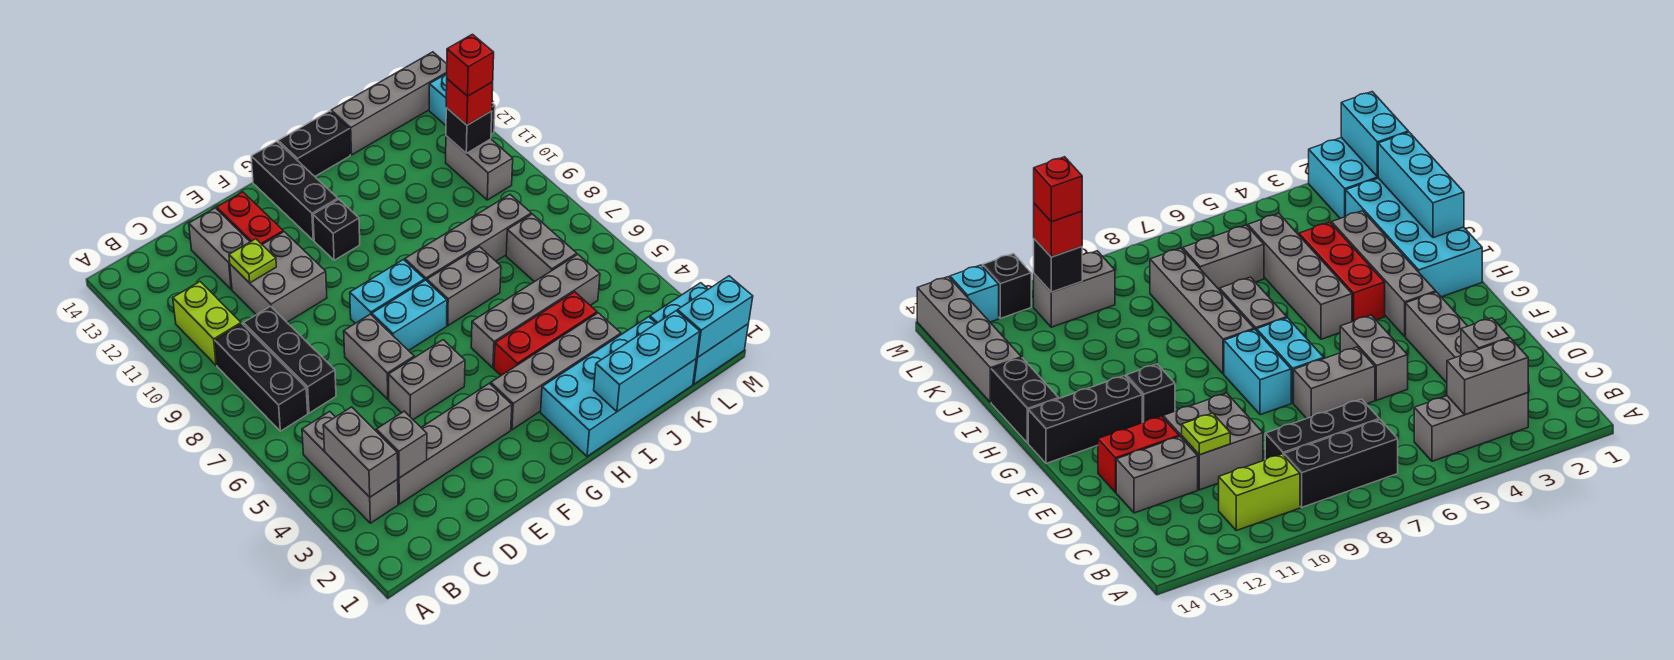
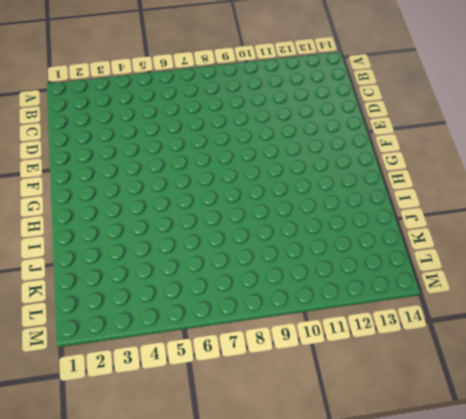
none -> grey 1x3 brick [302,411,398,523]
none -> black 1x3 brick [215,324,308,431]
none -> lime 1x2 brick [173,282,241,366]
none -> grey 1x4 brick [398,383,512,504]

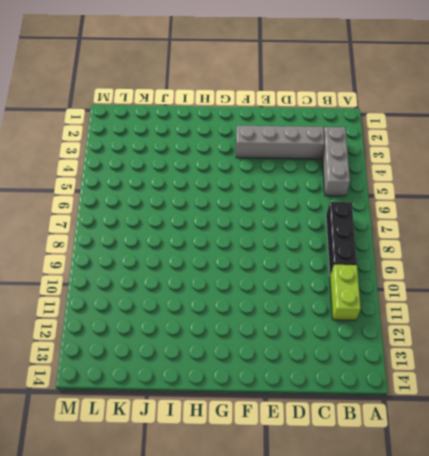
none -> black 1x3 brick [244,306,336,413]
none -> grey 2x2 brick [230,232,327,322]
none -> grey 1x2 brick [189,208,250,289]
none -> grey 1x2 brick [388,340,465,420]

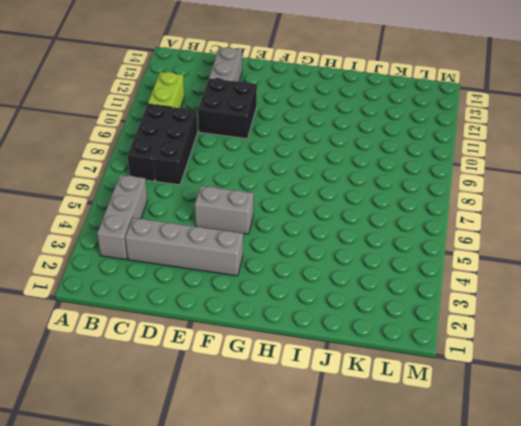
black 2x2 brick [198,78,257,139] -> grey 2x2 brick [230,232,327,322]
none -> grey 1x2 brick [344,314,414,399]
none -> red 1x2 brick [217,192,283,244]
none -> cyan 1x2 brick [372,280,447,351]
none -> cyan 1x2 brick [350,260,425,323]

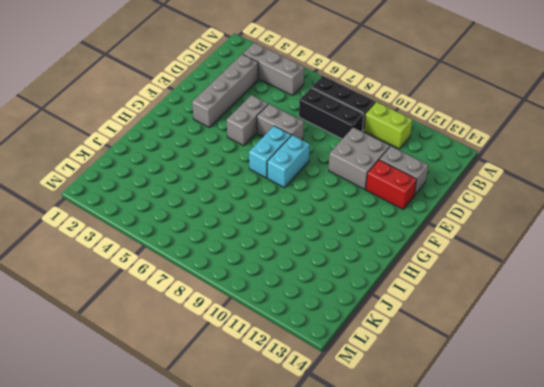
none -> grey 1x4 brick [491,313,621,430]
none -> black 1x1 brick [313,199,360,260]
none -> black 1x3 brick [251,141,338,240]
none -> cyan 2x4 brick [541,317,696,456]

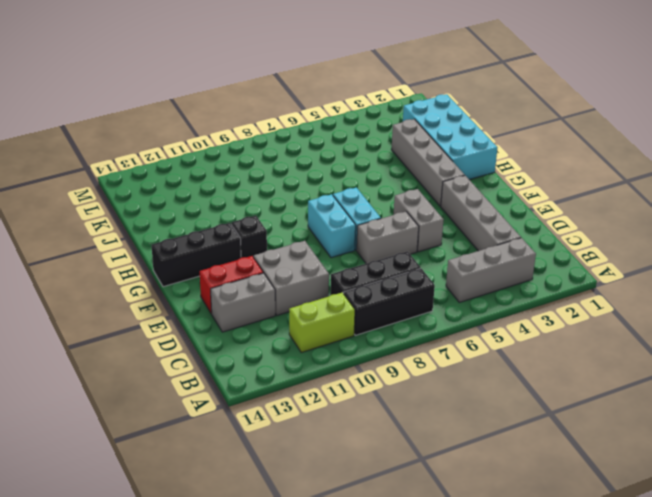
none -> red 1x3 brick [494,292,597,375]
none -> grey 1x4 brick [471,254,600,368]
none -> grey 1x2 brick [427,247,501,326]
none -> grey 1x4 brick [405,195,531,281]

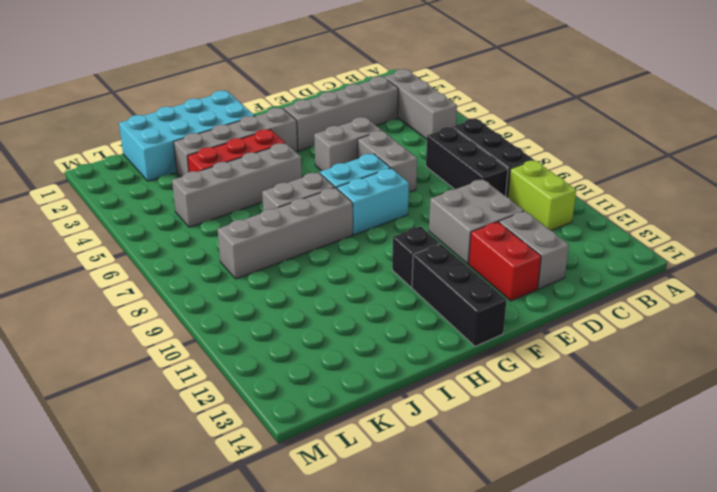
none -> black 1x2 brick [278,111,350,176]
none -> grey 1x4 brick [331,52,447,155]
none -> grey 1x2 brick [506,214,577,282]
none -> cyan 2x2 brick [650,283,748,384]

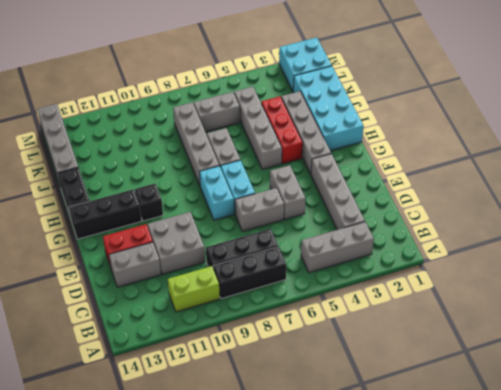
none -> grey 1x2 brick [446,136,513,200]
none -> black 1x1 brick [983,254,1031,318]
none -> cyan 1x1 brick [429,74,447,125]
none -> grey 1x2 brick [323,407,398,497]

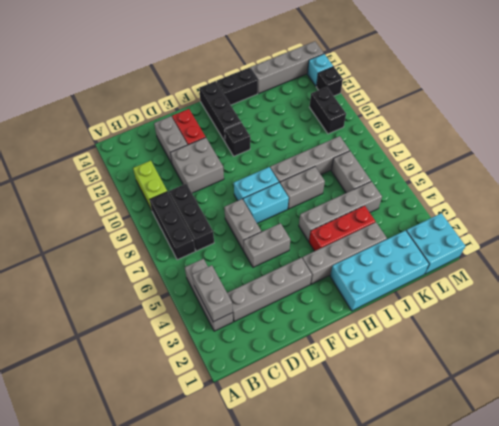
black 1x2 brick [310,87,346,134] -> grey 1x2 brick [446,136,513,200]
none -> grey 1x1 brick [376,411,427,478]
none -> lime 1x1 plate [229,239,276,283]
none -> cyan 1x3 brick [594,311,700,411]
none -> cyan 1x2 brick [677,276,753,358]

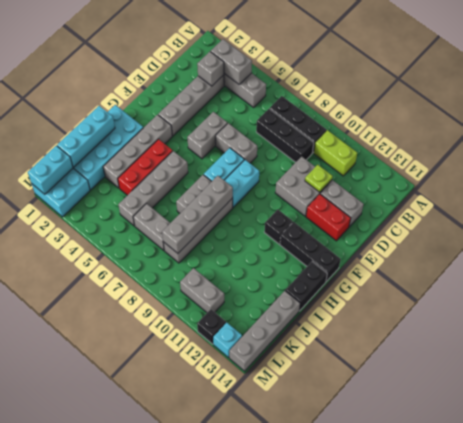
grey 1x4 brick [162,176,233,253] -> none
none -> black 1x1 brick [446,108,492,153]
none -> red 1x1 brick [446,79,493,125]
none -> red 1x1 brick [447,34,494,96]

